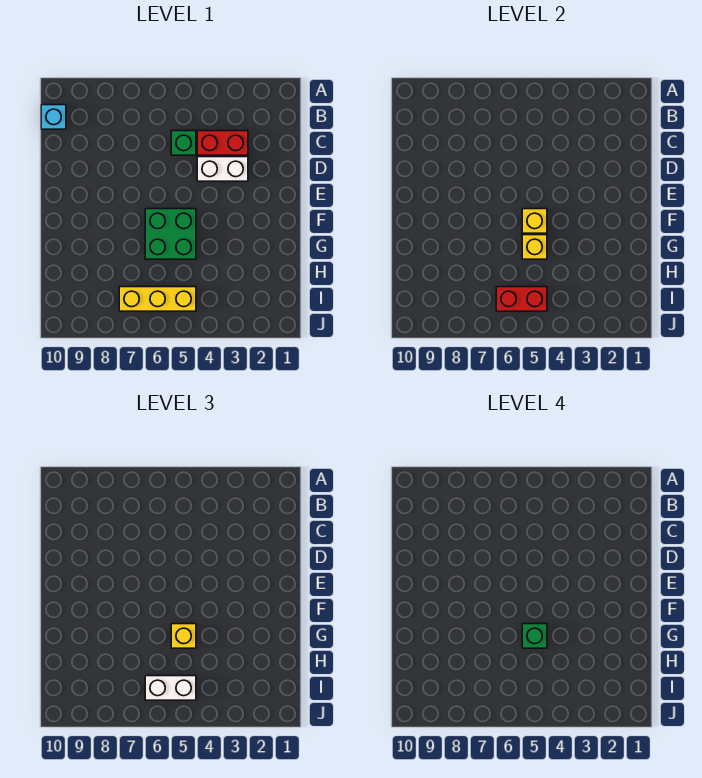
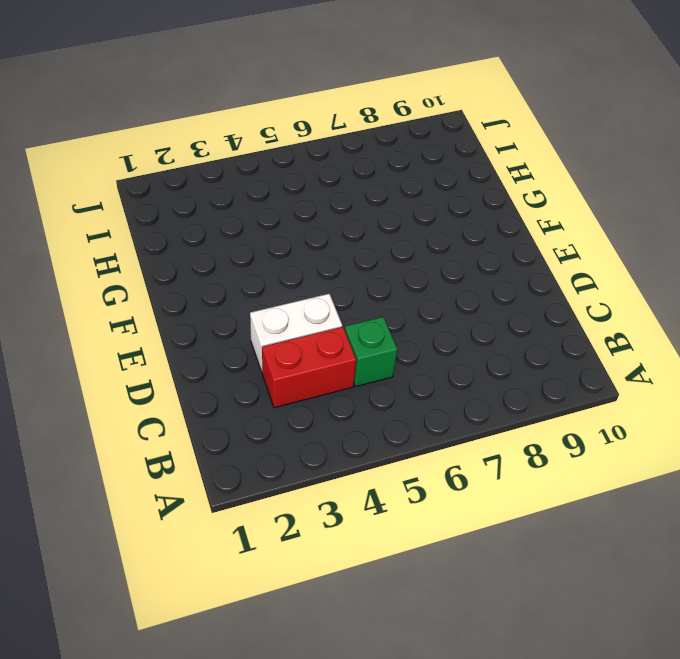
none -> cyan 1x1 brick [41,105,66,129]
none -> green 2x2 brick [145,209,196,259]
none -> yellow 1x3 brick [119,287,196,311]

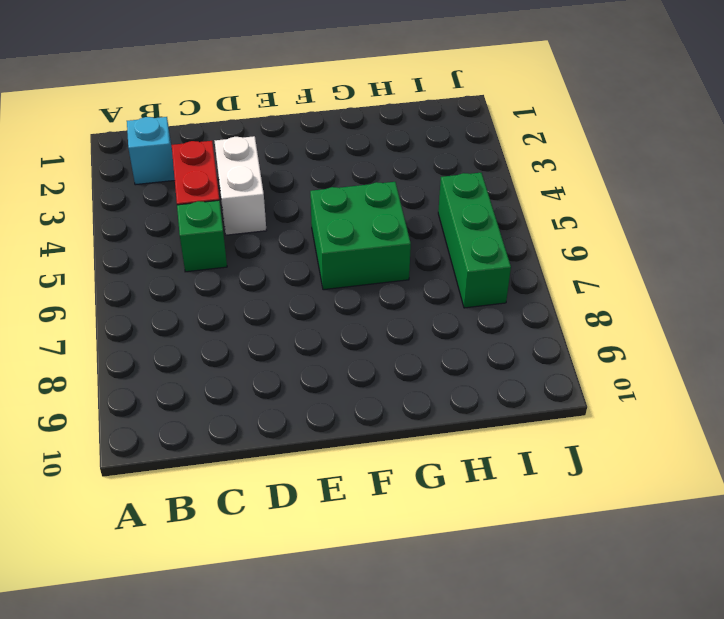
cyan 1x1 brick [127,117,175,185] -> cyan 1x1 brick moved to [41,105,66,129]
green 1x3 brick [438,173,511,308] -> yellow 1x3 brick [119,287,196,311]
none -> yellow 1x1 brick [522,209,547,233]
none -> yellow 1x1 brick [522,235,547,259]
none -> red 1x2 brick [496,287,547,311]

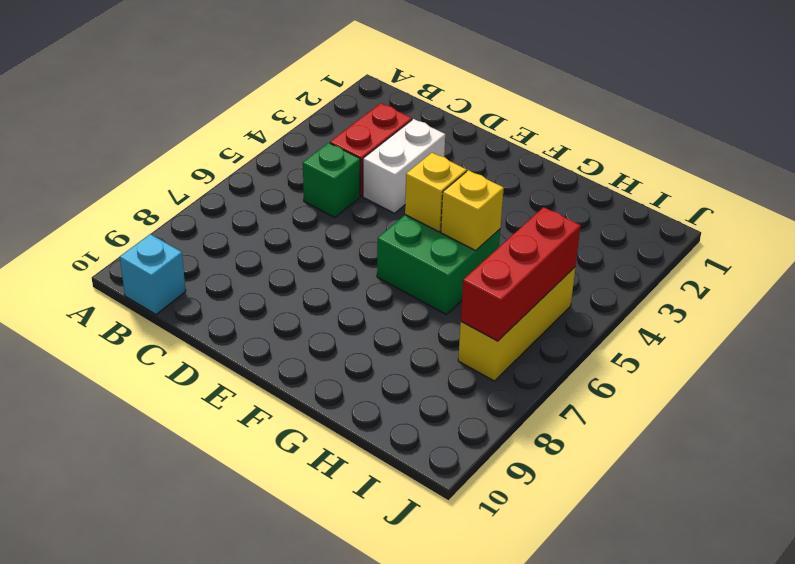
red 1x3 brick [461,207,581,341] -> red 1x2 brick [496,287,547,311]
none -> yellow 1x1 brick [171,624,196,648]
none -> white 1x2 brick [145,676,196,700]
none -> green 1x1 brick [522,624,547,648]

